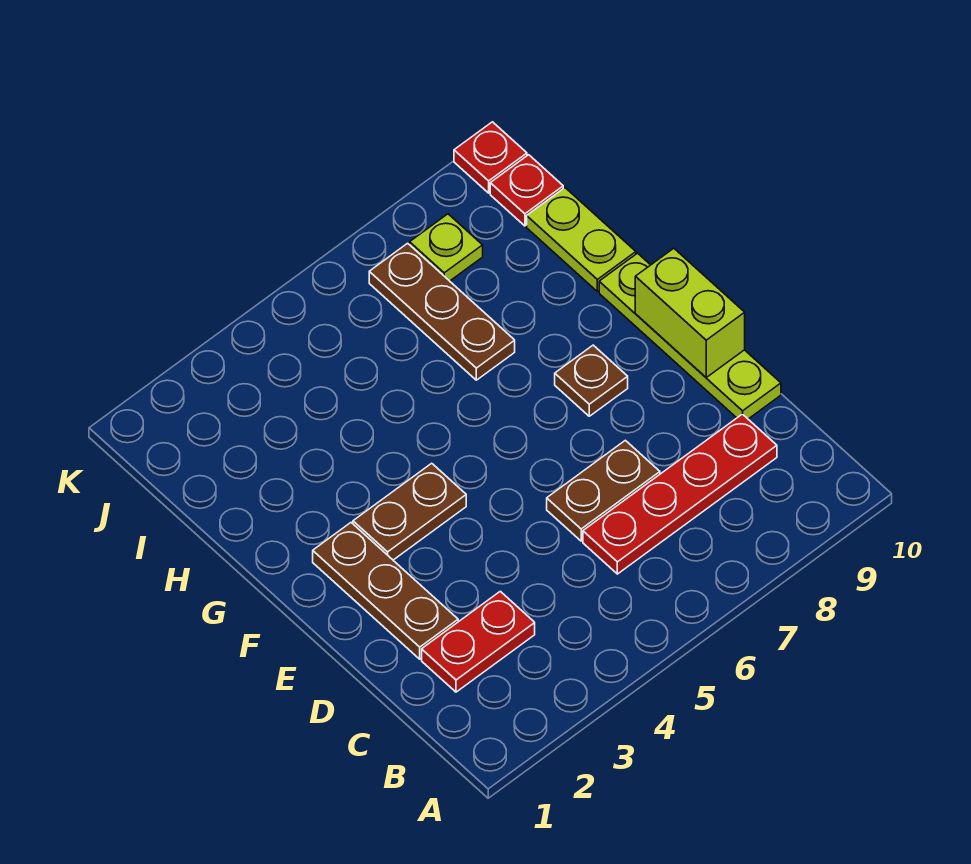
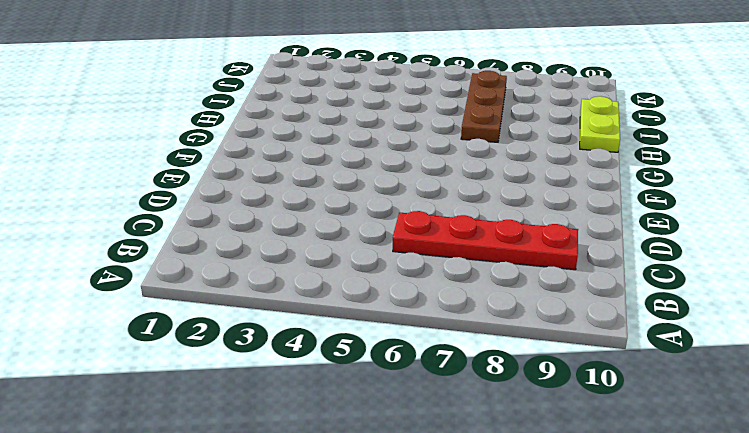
none -> red 1x2 plate [422,591,535,692]
none -> brown 1x3 plate [313,523,458,659]
none -> brown 1x2 plate [547,440,660,541]

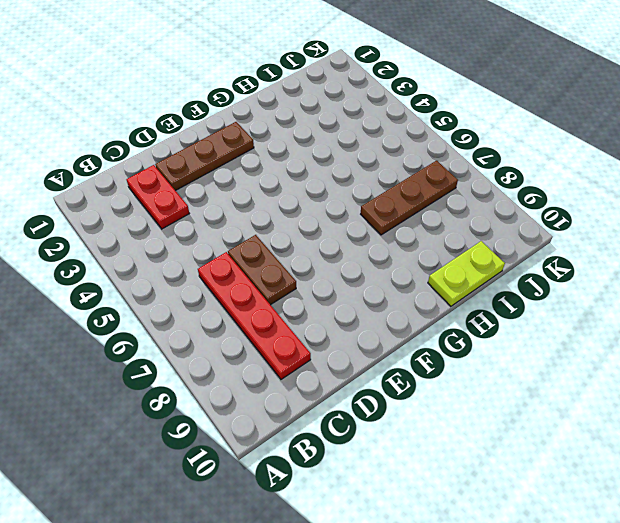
none -> lime 1x4 plate [599,253,781,419]
none -> brown 1x2 plate [353,463,466,560]
none -> brown 1x1 plate [555,345,628,416]

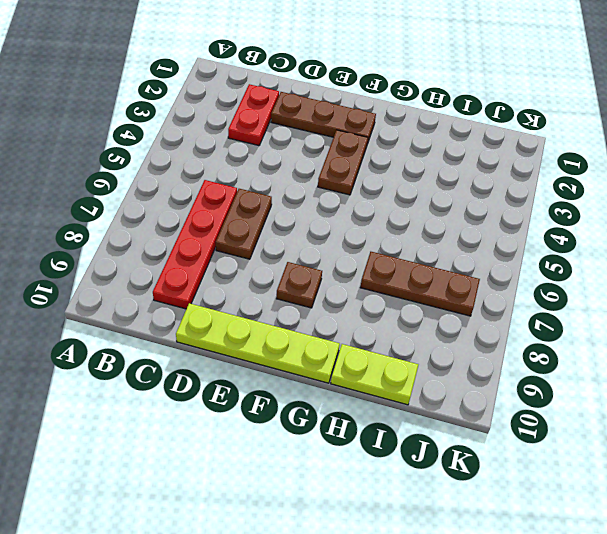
none -> lime 1x1 plate [410,214,483,281]
none -> red 1x1 plate [490,155,563,226]
none -> red 1x1 plate [454,122,527,193]

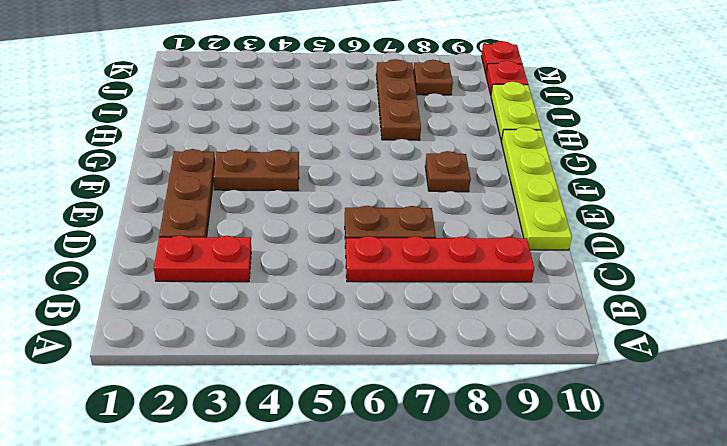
brown 1x1 plate [413,60,453,95] -> lime 1x1 plate [410,214,483,281]
none -> lime 1x2 brick [635,248,745,377]

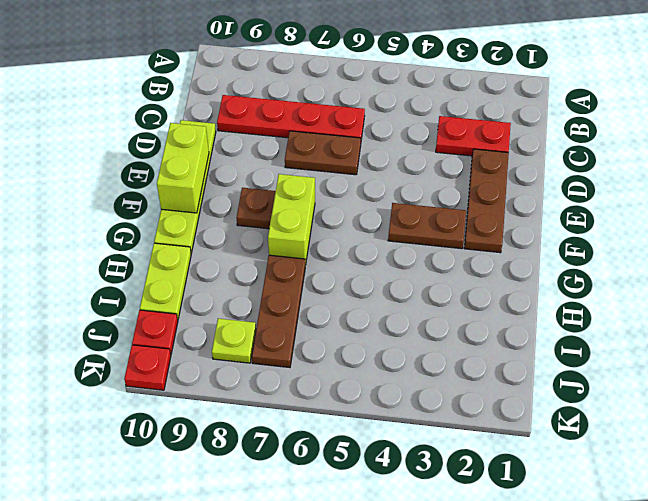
lime 1x2 brick [268,174,315,265] -> none

